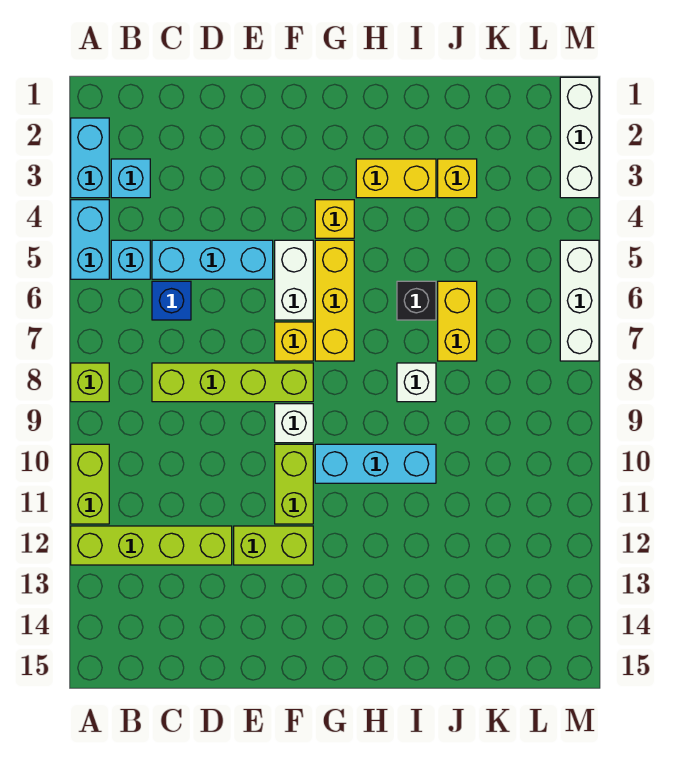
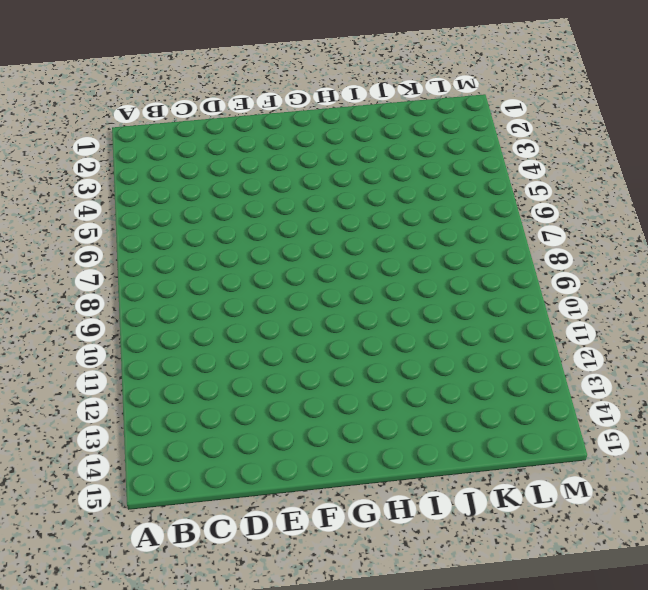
none -> cyan 1x2 brick [71,118,109,198]
none -> cyan 1x2 brick [71,200,109,279]
none -> lime 1x1 brick [71,363,109,402]

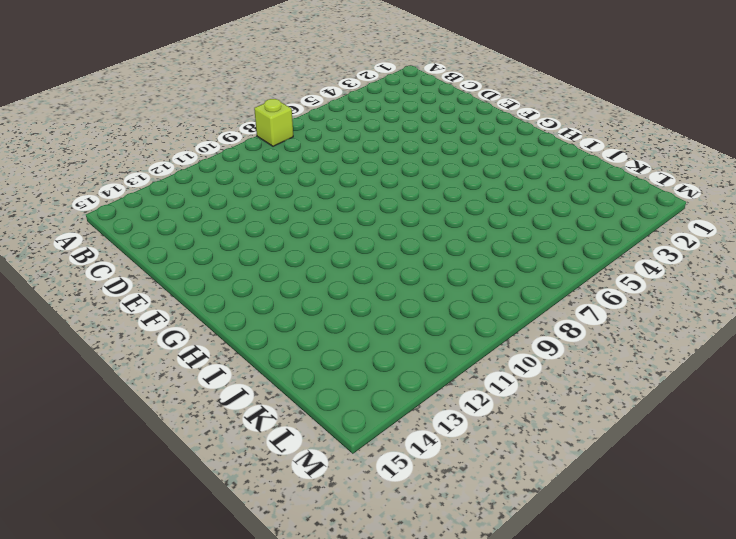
none -> cyan 1x2 brick [71,118,109,198]
none -> cyan 1x2 brick [71,200,109,279]
none -> lime 1x2 brick [71,444,109,524]

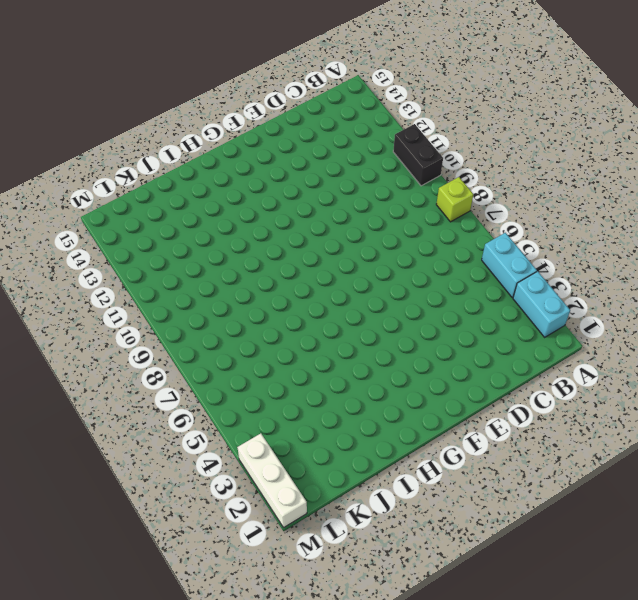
black 1x2 brick [393,124,443,186] -> lime 1x2 brick [71,444,109,524]
none -> lime 1x4 brick [71,526,232,565]
none -> cyan 1x1 brick [111,159,150,198]
none -> cyan 1x1 brick [111,240,150,279]

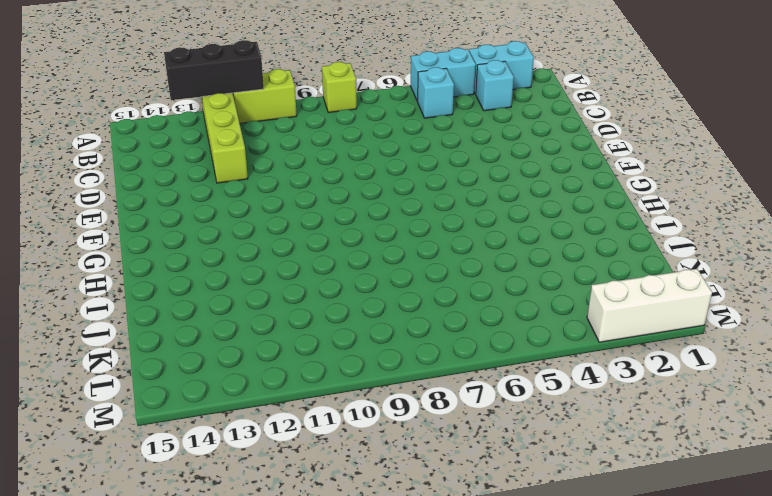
black 1x3 brick [164,40,264,100] -> none
none -> cyan 1x3 brick [152,240,273,279]
none -> blue 1x1 brick [152,281,191,320]
none -> lime 1x4 brick [152,363,313,402]

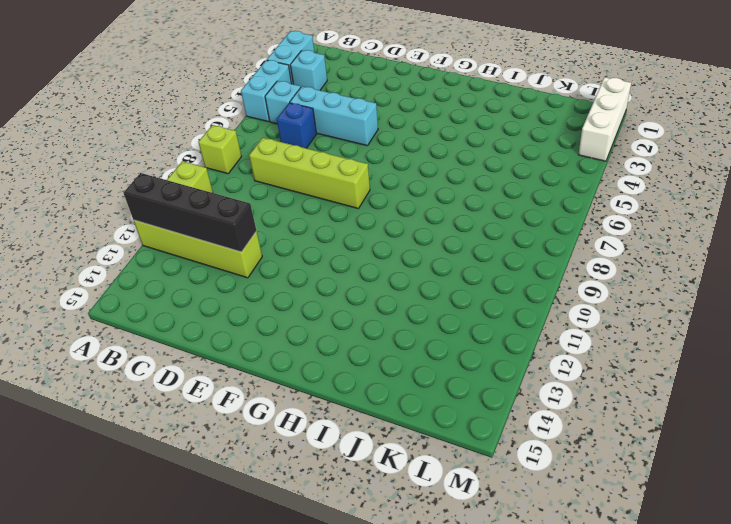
black 1x4 brick [123,173,256,252] -> none
none -> lime 1x2 brick [234,526,313,565]
none -> white 1x2 brick [275,240,313,320]
none -> yellow 1x1 brick [275,322,313,361]

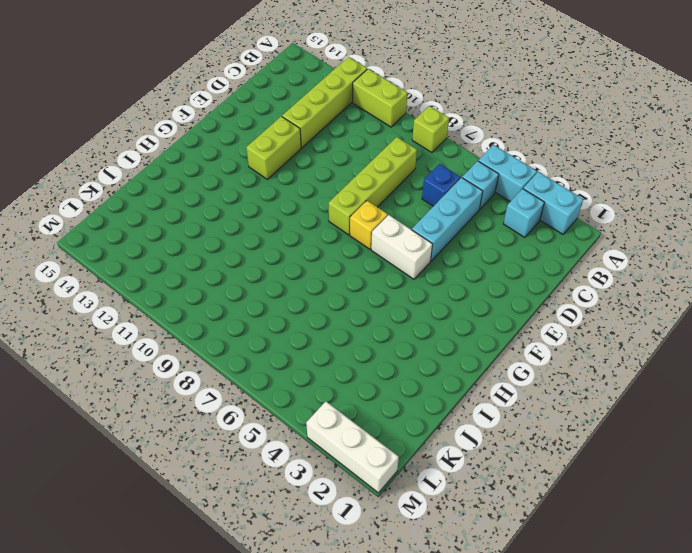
none -> white 1x1 brick [275,404,313,443]
none -> lime 1x2 brick [275,444,313,524]
none -> yellow 1x1 brick [315,200,354,238]

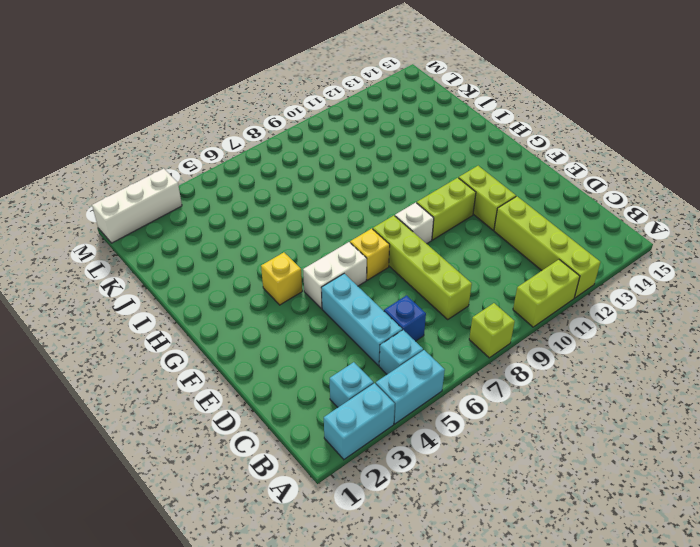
none -> yellow 1x3 brick [315,240,354,361]
none -> cyan 1x3 brick [315,444,436,483]
none -> yellow 1x2 brick [356,159,436,198]

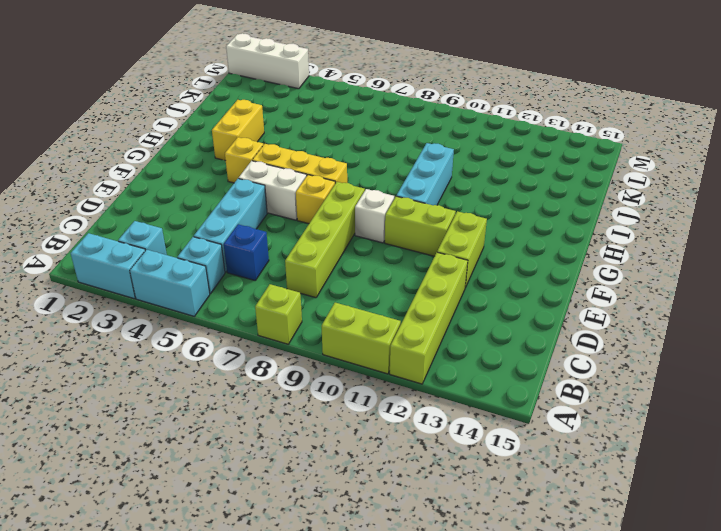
none -> black 1x1 brick [397,281,436,320]
none -> white 1x1 brick [397,363,436,402]
none -> yellow 1x1 brick [438,159,477,198]

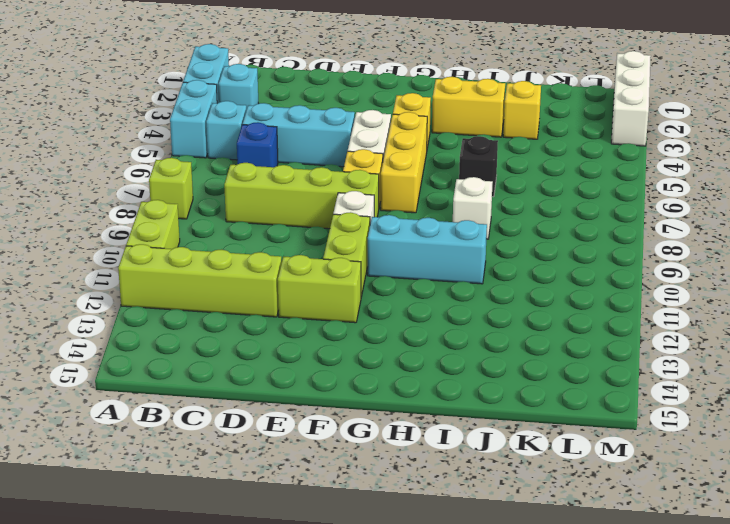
none -> yellow 1x2 brick [438,281,477,361]
none -> white 1x3 brick [560,240,599,361]

